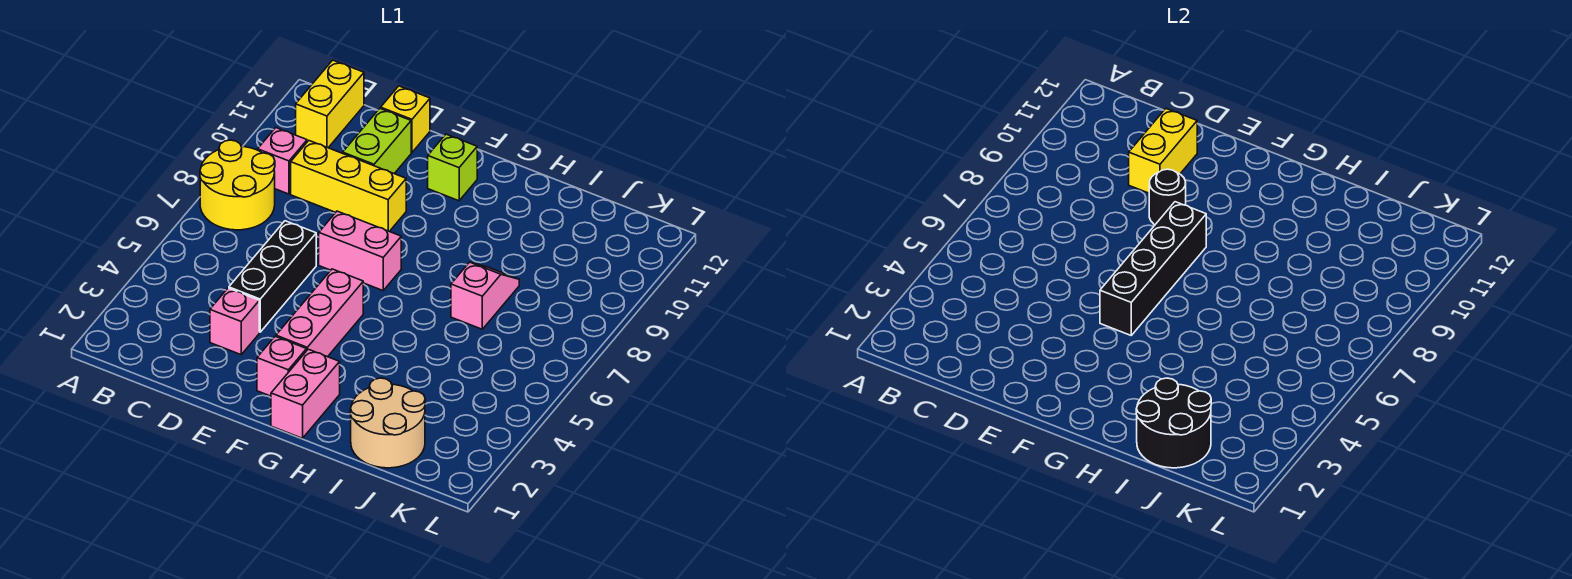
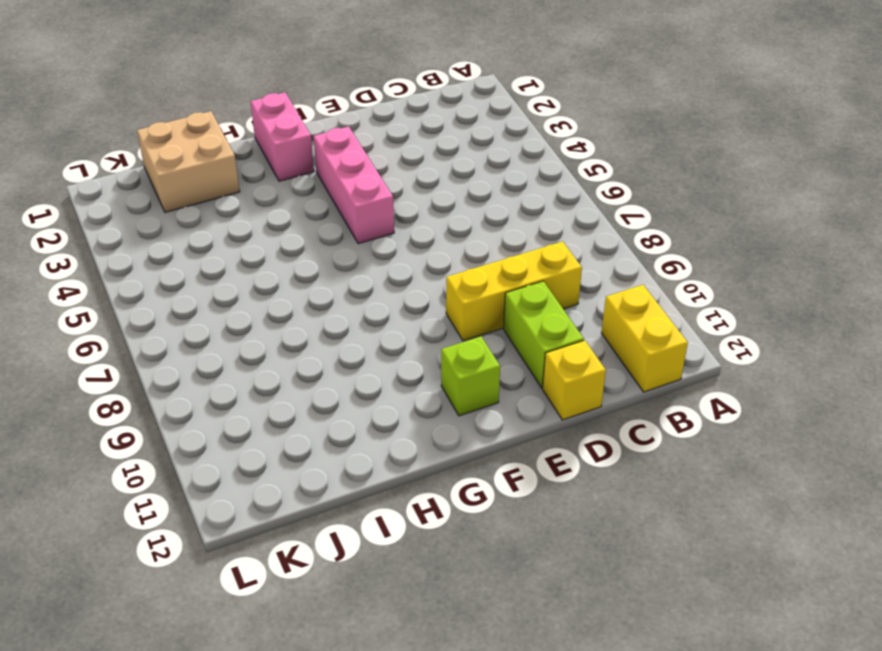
tan 2x2 brick [137,111,240,212] -> tan 2x2 round brick [350,378,425,468]
none -> yellow 2x2 round brick [200,140,275,230]
none -> pink 1x1 brick [258,128,307,194]
none -> pink 1x1 brick [210,288,259,355]

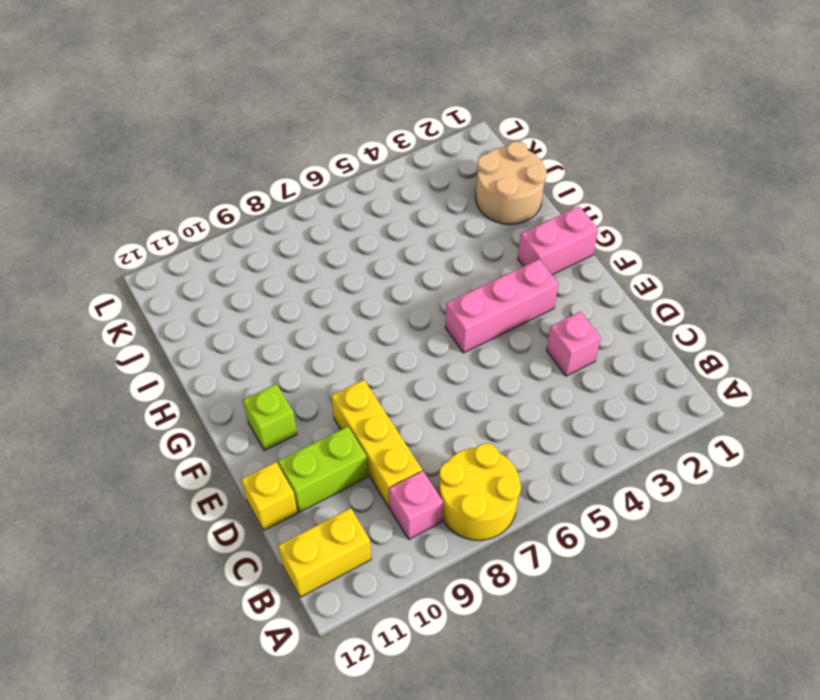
none -> black 1x3 brick [229,221,316,332]
none -> pink 1x2 brick [319,211,401,290]
none -> pink 1x1 brick [257,336,307,396]

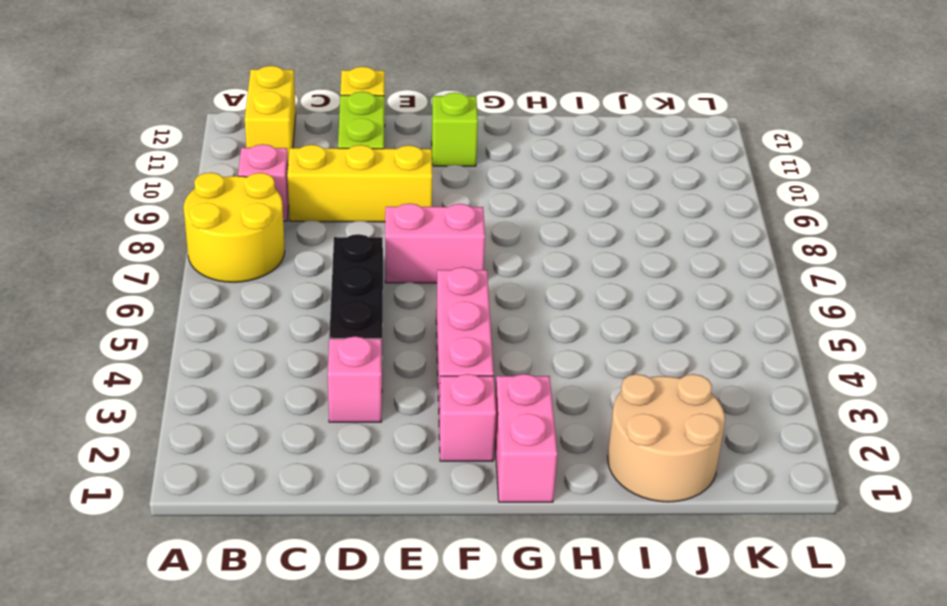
none -> pink 1x2 slope [451,262,519,329]
none -> yellow 1x2 brick [1129,109,1197,193]
none -> black 1x1 round brick [1149,169,1186,225]

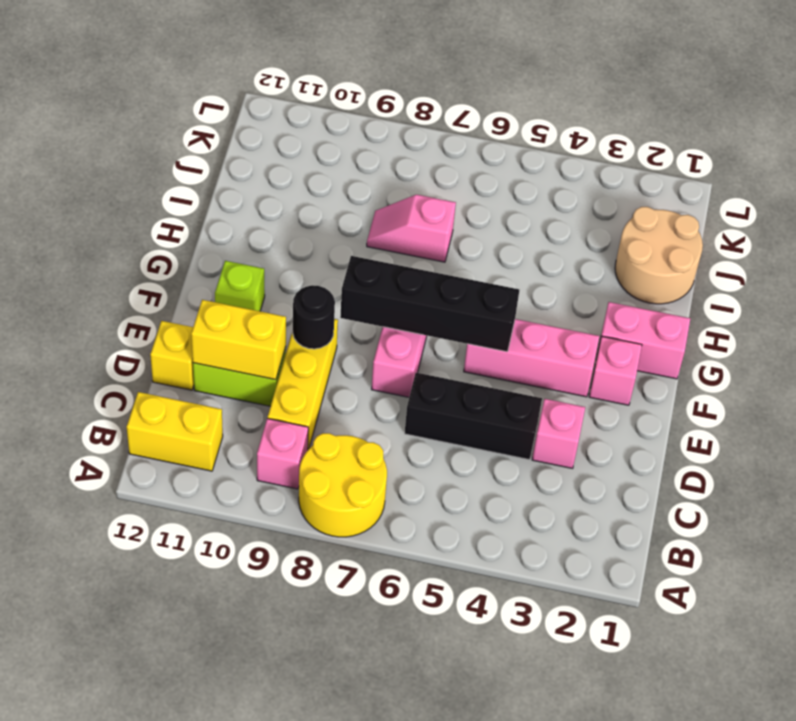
none -> black 2x2 round brick [1136,378,1211,468]

